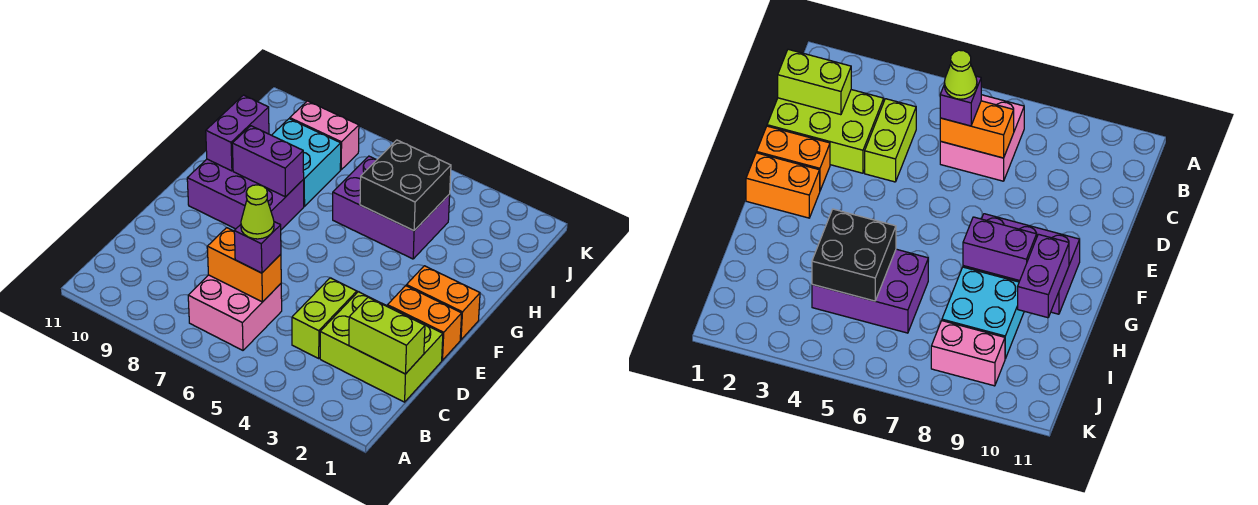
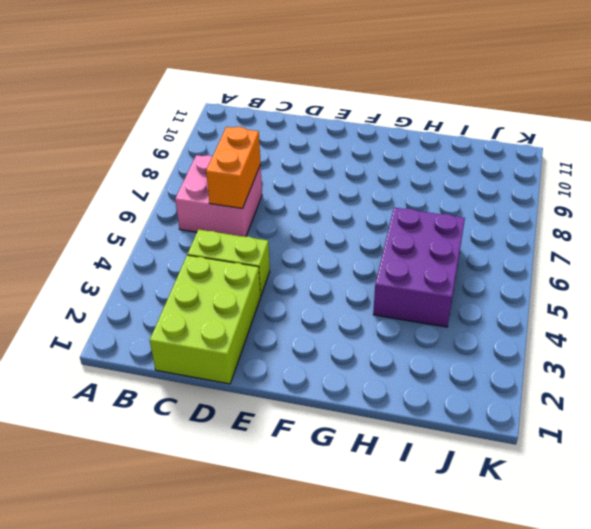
none -> orange 1x2 brick [388,286,462,360]
none -> orange 1x2 brick [406,266,480,340]
none -> purple 2x3 brick [187,159,304,230]

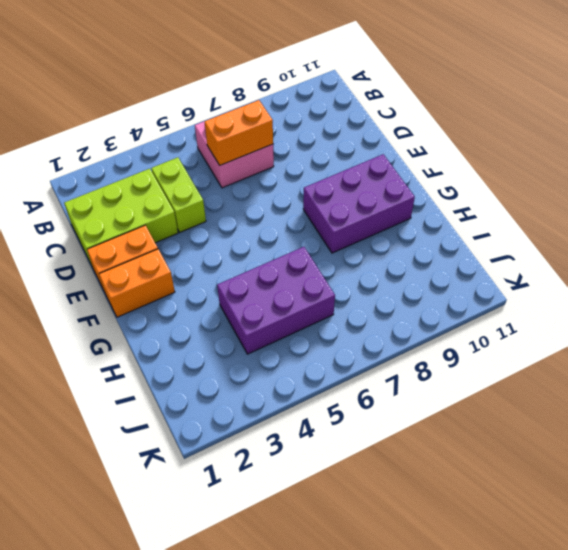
none -> cyan 2x2 brick [272,119,341,206]
none -> pink 1x2 brick [290,101,359,170]
none -> lime 1x2 brick [349,297,425,374]

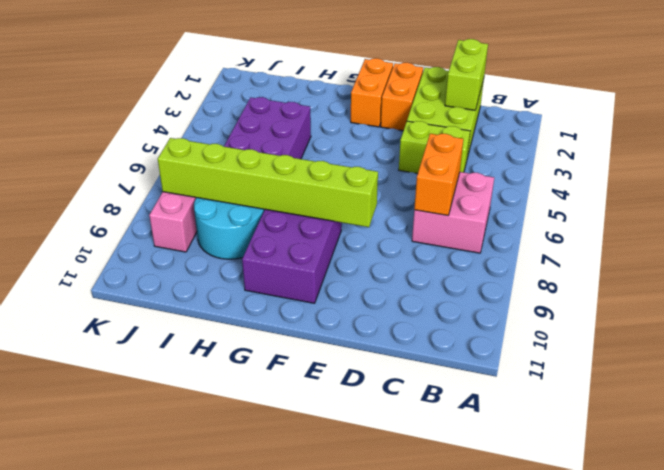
lime 1x6 brick [158,138,378,227] -> purple 1x2 brick [232,126,304,197]
cyan 2x2 round brick [194,198,265,259] -> cyan 2x2 brick [272,119,341,206]
none -> purple 1x2 brick [206,95,269,171]
none -> black 2x2 brick [360,140,451,231]
none -> purple 1x1 brick [234,222,281,273]

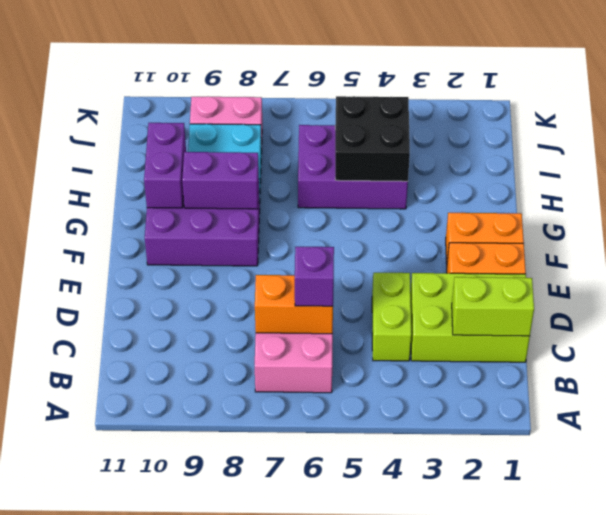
none -> lime 1x1 cone [241,185,274,239]

